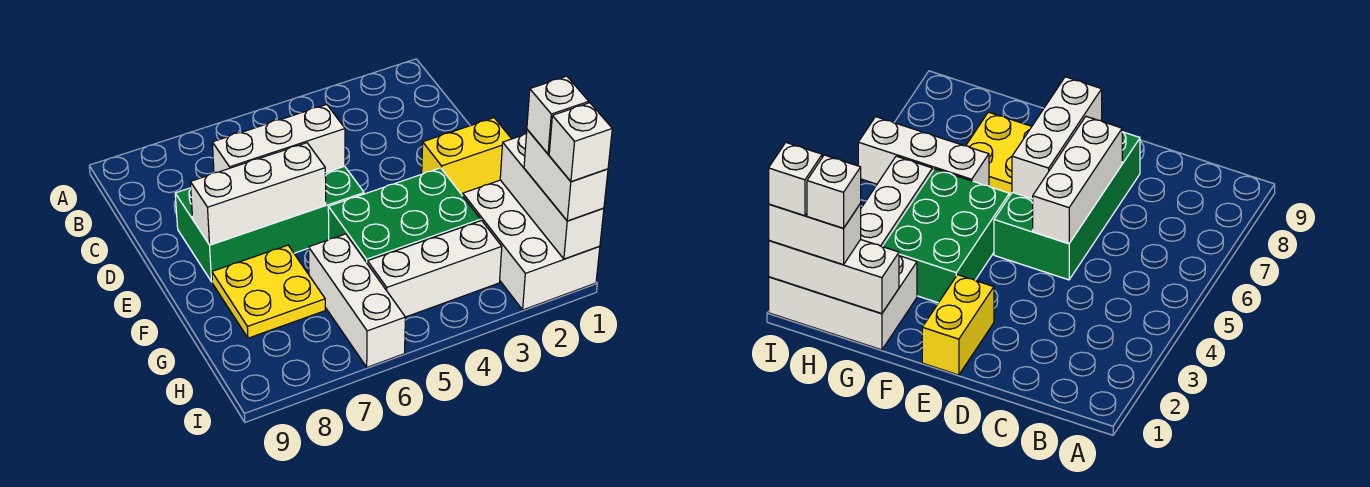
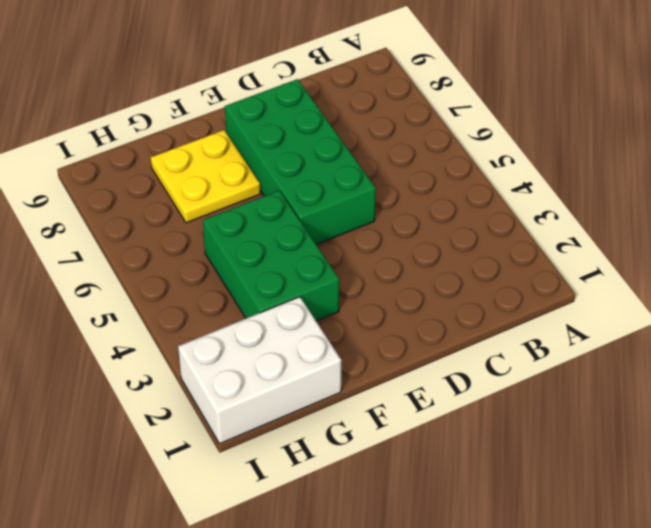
none -> yellow 1x2 brick [422,118,511,195]
none -> white 1x3 brick [309,234,405,367]
none -> white 1x3 brick [367,221,502,317]

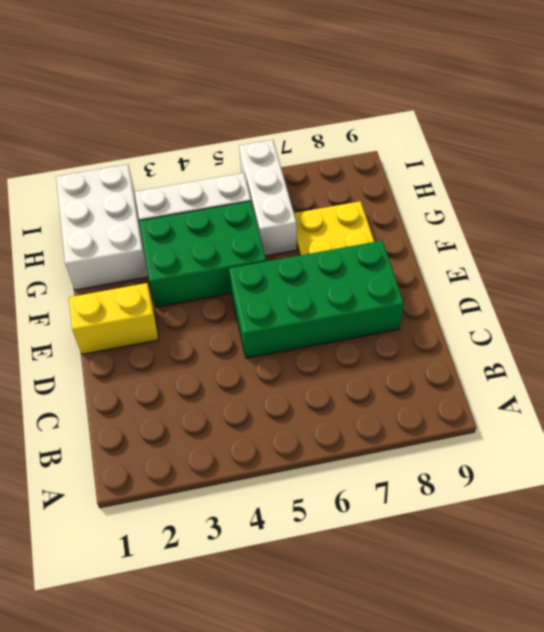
none -> white 1x3 brick [212,105,345,173]
none -> white 1x3 brick [190,143,326,245]
none -> white 1x3 brick [500,134,604,259]

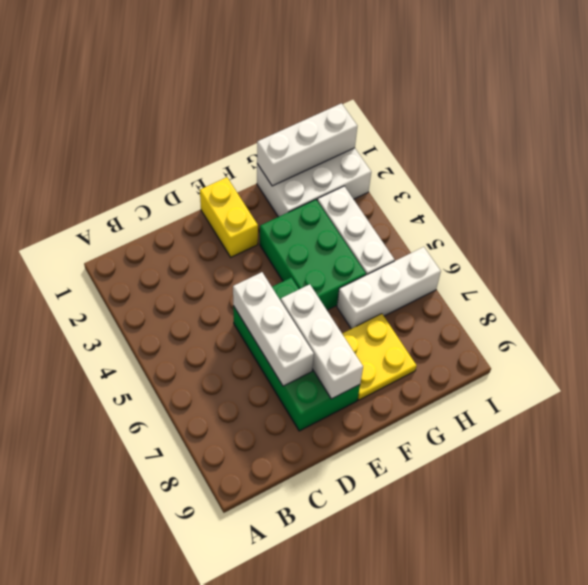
none -> white 1x2 brick [524,130,608,221]
none -> white 1x1 brick [527,76,589,154]
none -> white 1x1 brick [549,103,612,182]

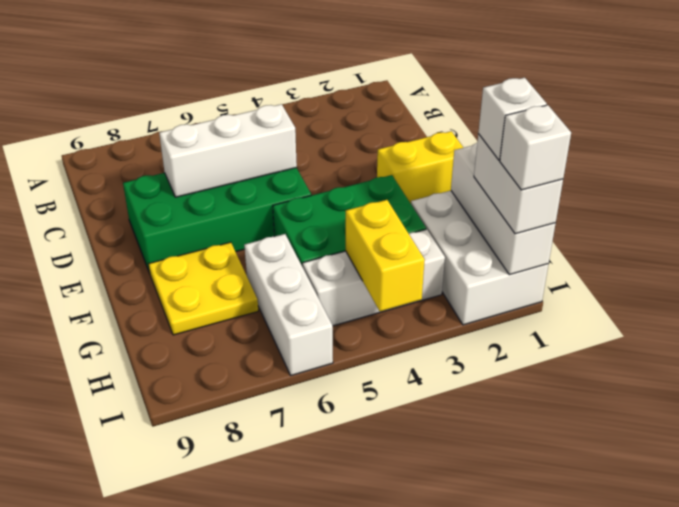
yellow 1x2 brick [346,200,425,311] -> none
none -> white 1x3 brick [190,143,326,245]

